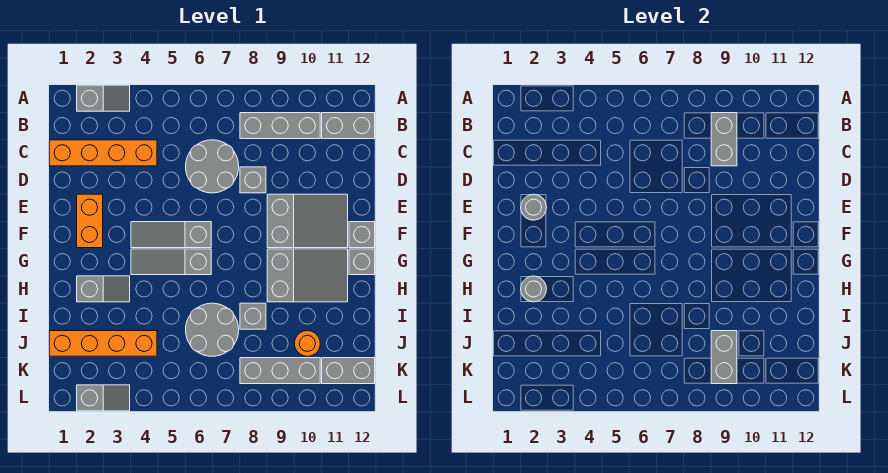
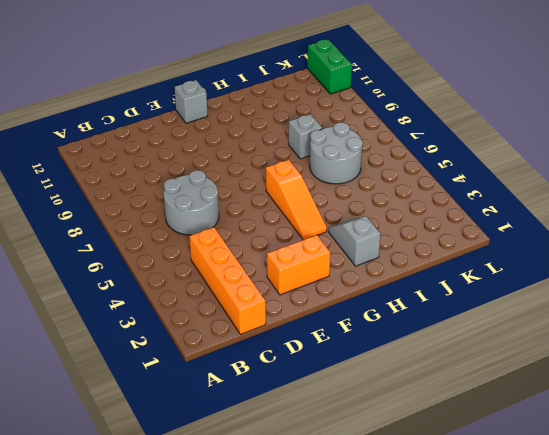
orange 1x3 slope [266,160,327,240] -> grey 1x3 slope [131,249,211,275]
green 1x2 brick [308,39,352,94] -> none
none -> grey 1x2 slope [77,85,130,111]
none -> grey 1x3 brick [240,113,320,139]
none -> grey 1x2 brick [322,113,375,139]

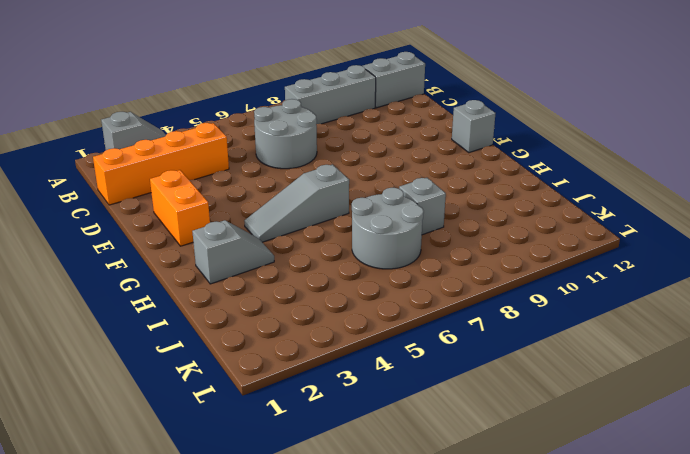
none -> grey 1x1 brick [240,167,266,193]
none -> grey 2x3 slope [267,194,348,248]
none -> grey 1x3 slope [131,222,211,248]

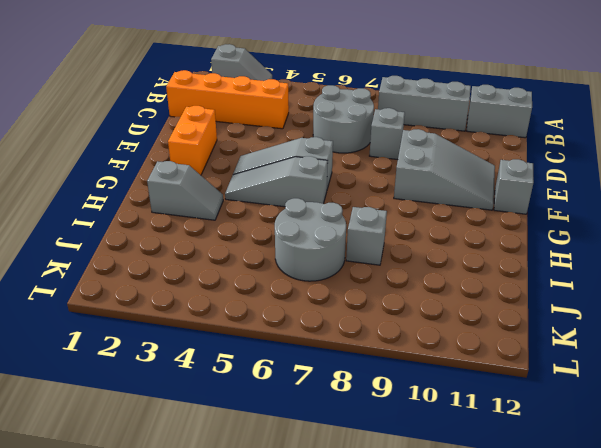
none -> grey 2x3 slope [267,249,348,302]
none -> grey 1x1 brick [349,249,375,275]
none -> orange 1x4 brick [49,331,157,356]

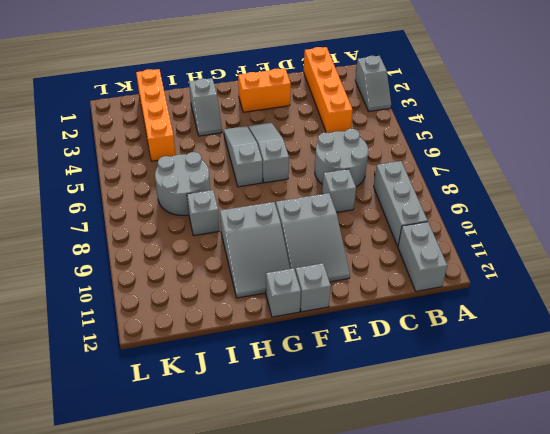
none -> orange 1x1 round brick [294,331,320,356]
none -> grey 1x3 brick [240,358,320,384]
none -> grey 1x2 brick [322,358,375,384]

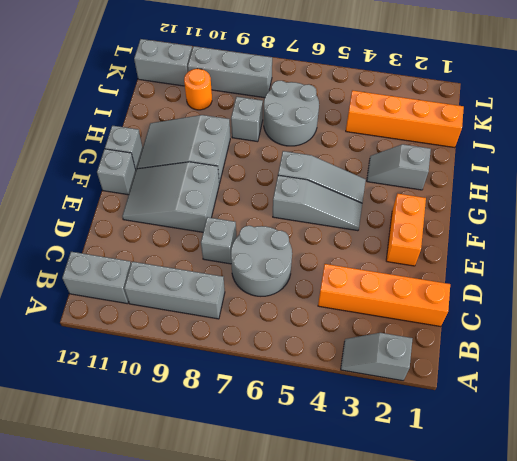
none -> grey 1x2 slope [77,385,130,411]
none -> grey 1x2 brick [711,113,737,166]
none -> grey 1x1 round brick [521,194,546,220]

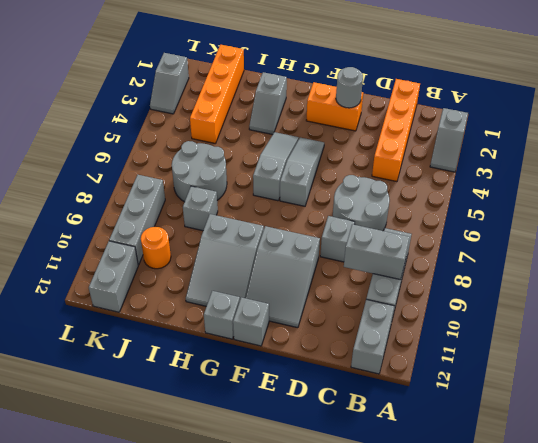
none -> grey 1x1 round brick [521,276,546,302]
none -> grey 1x2 brick [711,331,737,384]

